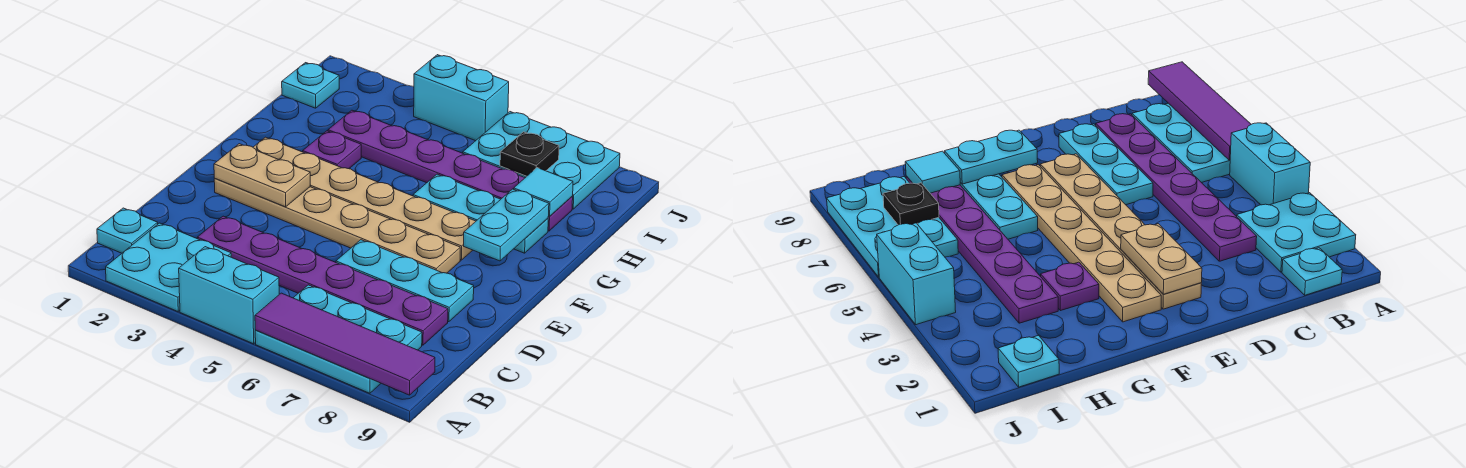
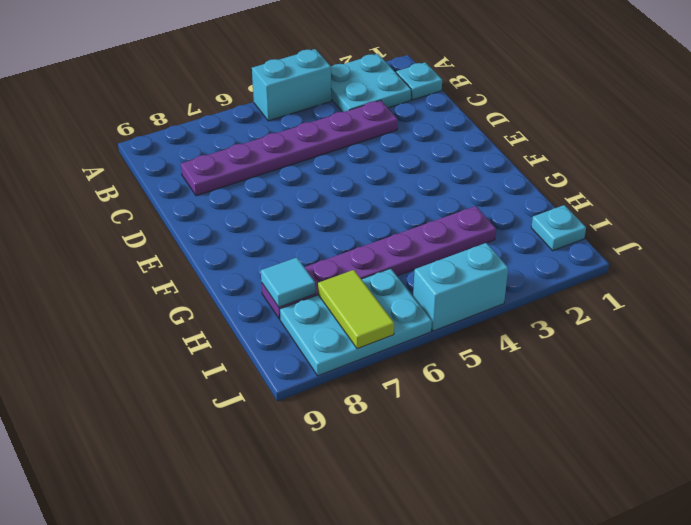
lime 1x2 tile [318,270,394,349] -> black 1x1 plate [500,132,559,176]
none -> cyan 2x3 plate [255,285,422,393]
none -> cyan 1x3 plate [336,240,474,322]
none -> tan 1x6 plate [214,179,460,273]

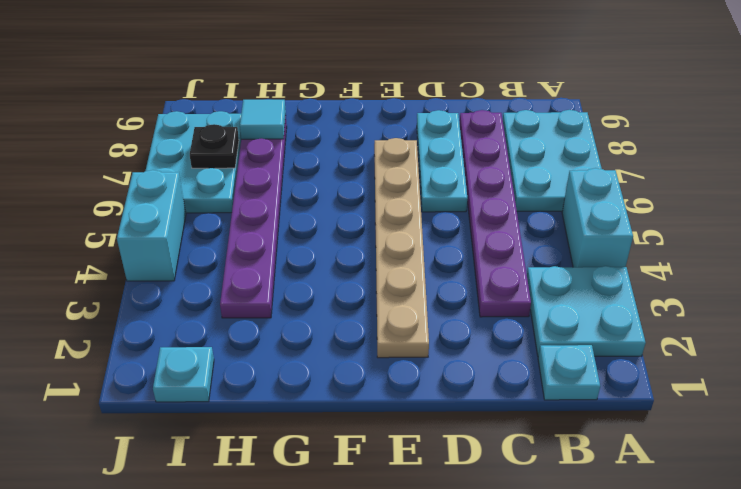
none -> tan 1x6 plate [253,137,476,260]
none -> purple 1x1 plate [303,131,361,169]
none -> cyan 1x3 plate [413,174,548,253]

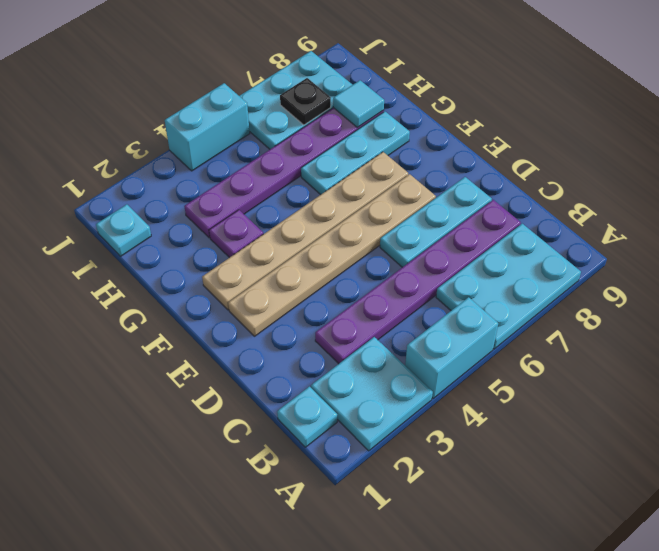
none -> purple 1x4 tile [255,293,435,395]
none -> tan 1x2 plate [214,144,310,207]
none -> cyan 1x2 plate [464,189,549,261]

